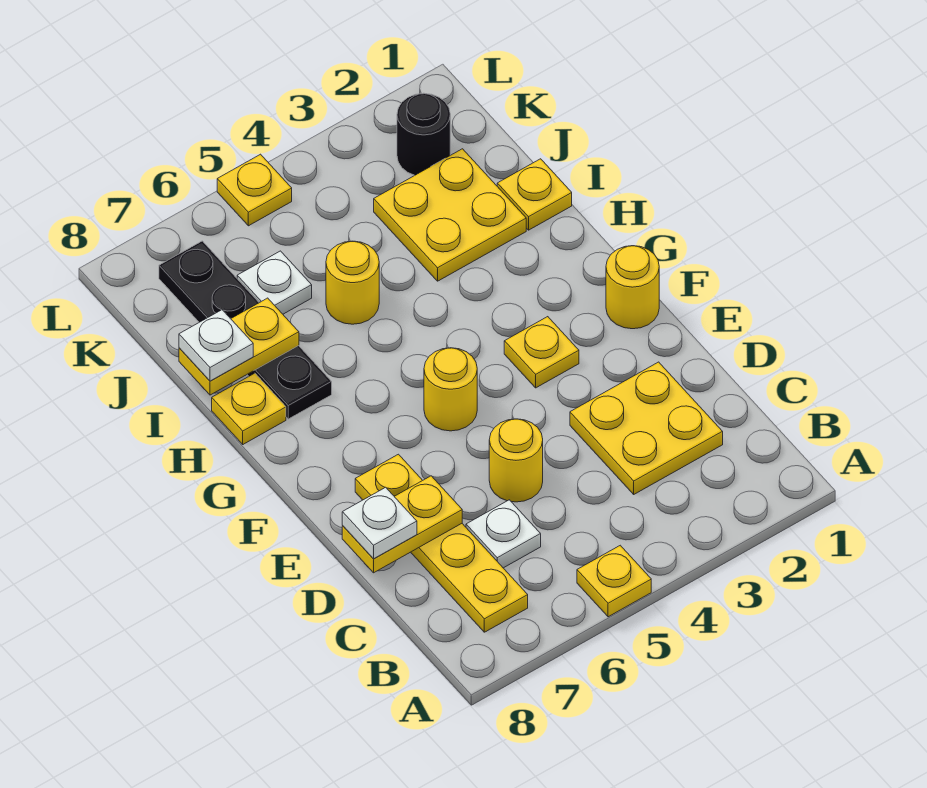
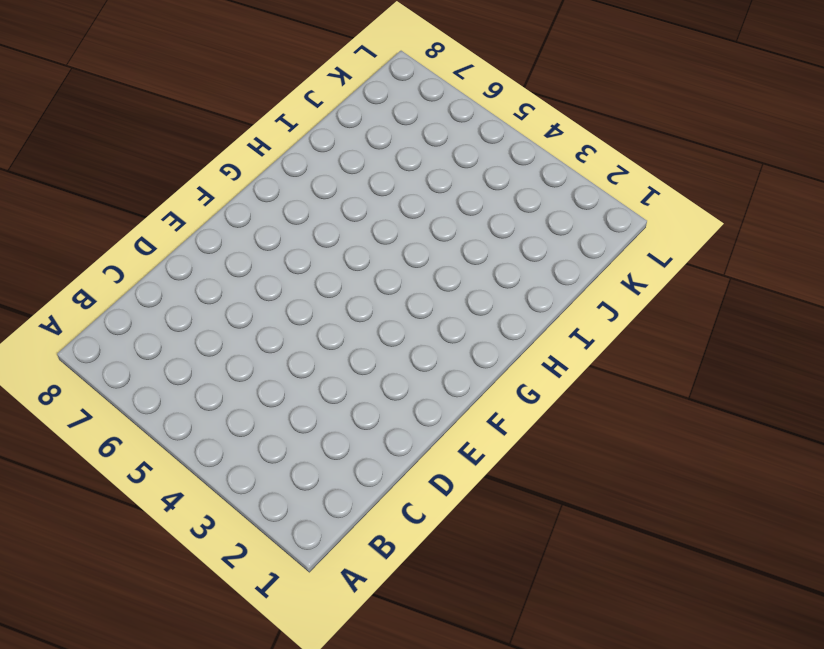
none -> yellow 1x1 plate [577,545,651,617]
none -> yellow 1x4 plate [355,454,528,632]
none -> yellow 2x2 plate [570,362,723,494]

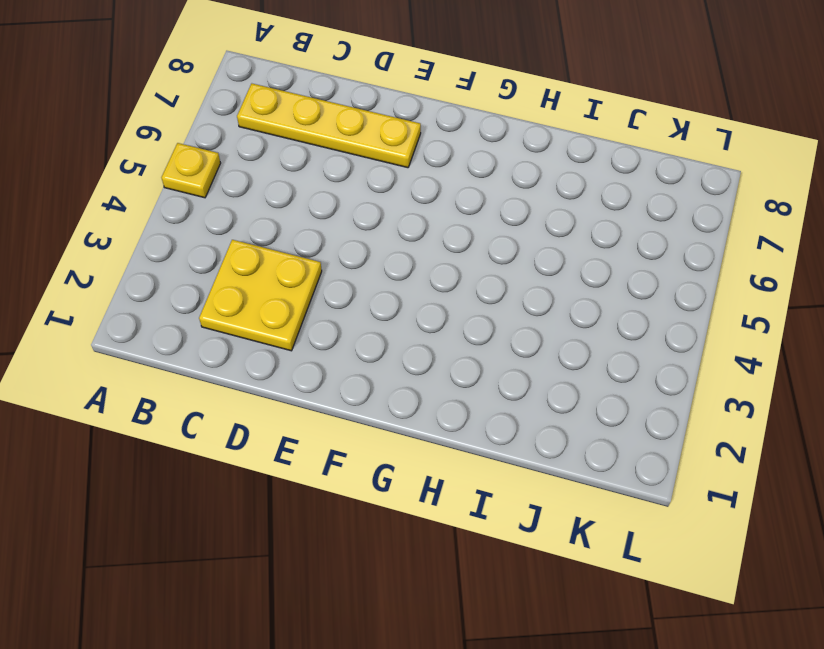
none -> white 1x1 plate [466,500,541,568]
none -> yellow 1x1 round brick [489,419,543,502]
none -> yellow 1x1 round brick [606,246,659,329]

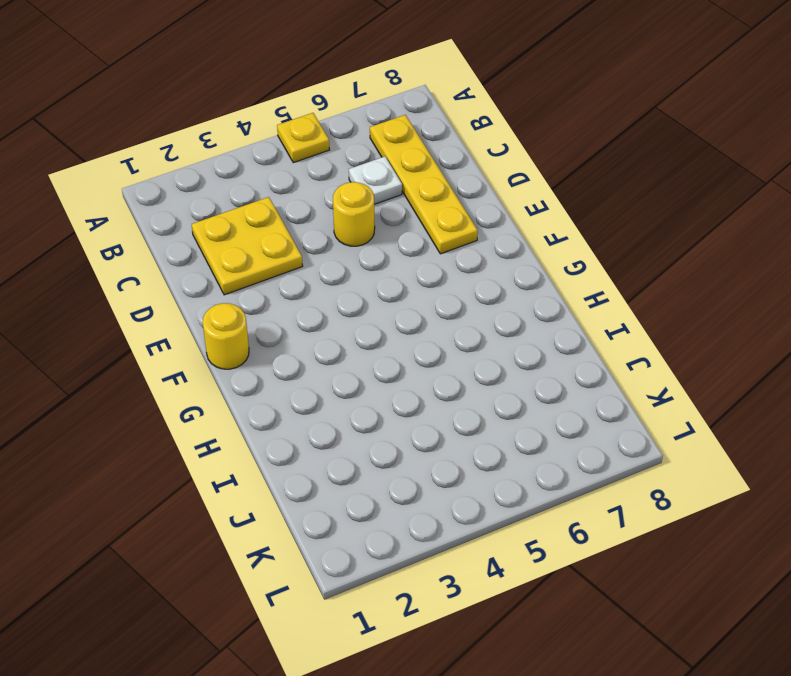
none -> yellow 1x1 plate [504,317,579,388]
none -> yellow 1x1 round brick [424,348,477,431]
none -> black 1x4 plate [159,241,332,419]

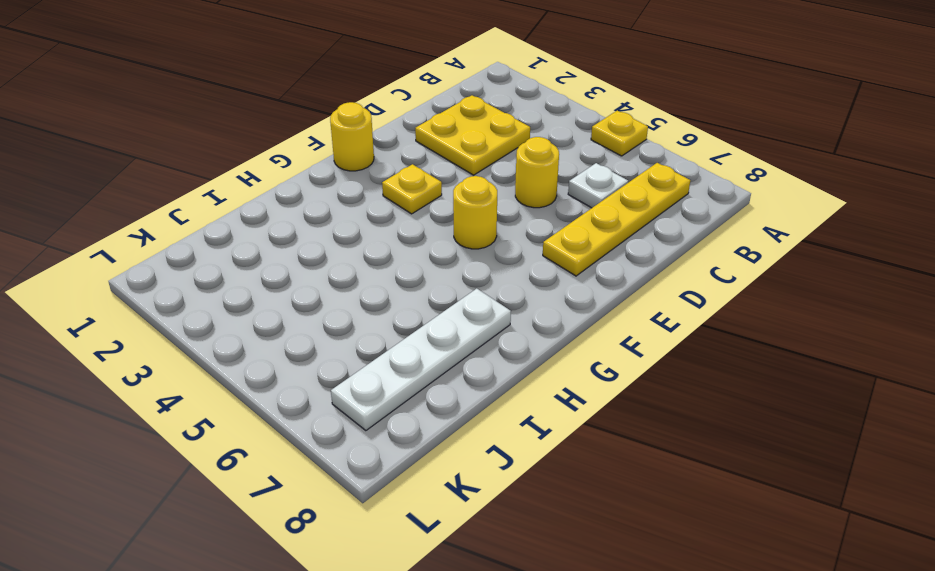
white 1x4 plate [331,289,511,431] -> black 1x4 plate [159,241,332,419]
none -> yellow 1x1 plate [212,373,286,444]
none -> yellow 1x1 plate [497,159,572,230]
none -> yellow 2x2 plate [374,149,526,281]

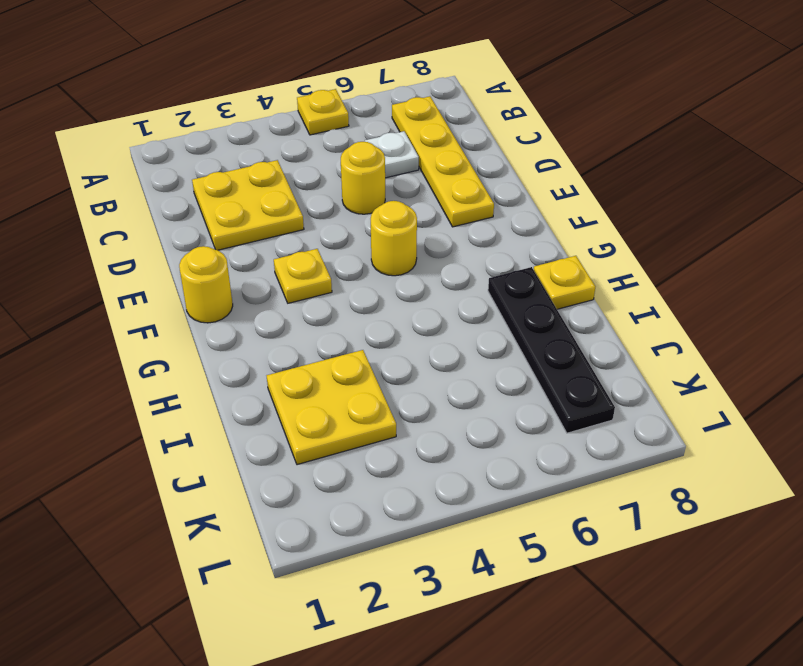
none -> yellow 1x1 plate [497,159,572,230]
none -> yellow 1x1 round brick [326,241,379,324]
none -> white 1x1 plate [237,251,312,314]

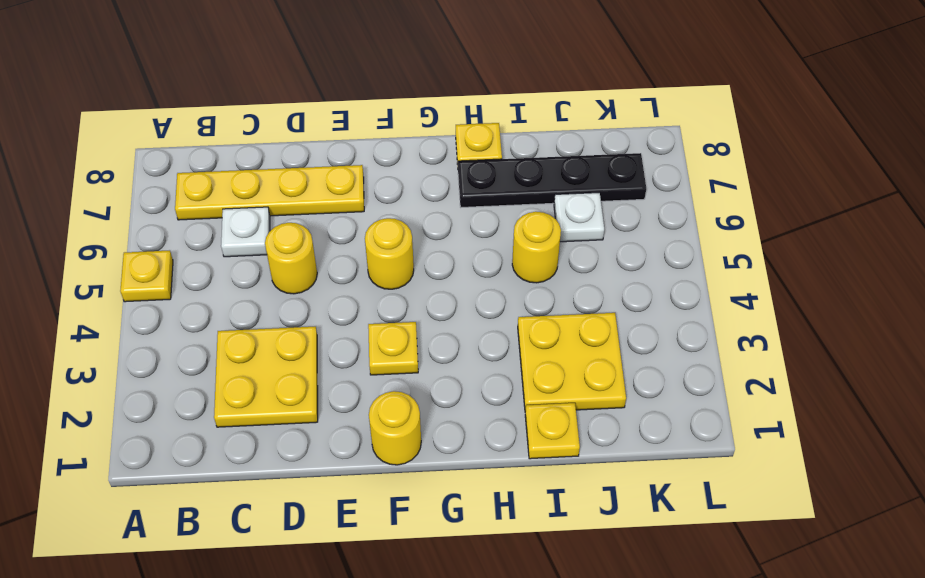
none -> black 1x1 round brick [397,93,450,175]
none -> yellow 1x1 plate [217,154,292,226]
none -> yellow 1x2 plate [342,476,462,573]

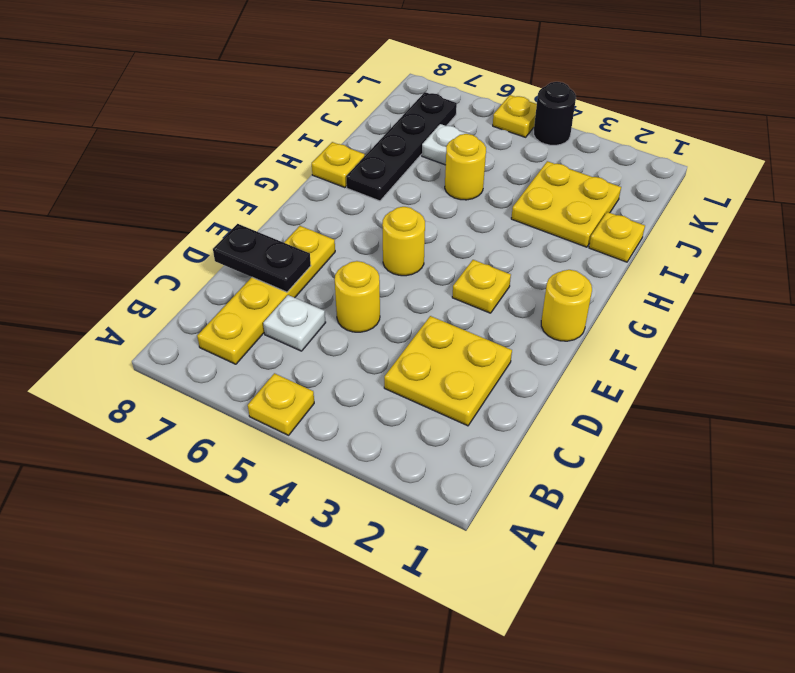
black 1x2 plate [213,224,311,292] -> yellow 1x2 plate [342,476,462,573]
black 1x1 round brick [534,82,576,145] -> black 1x1 round brick moved to [397,93,450,175]
none -> yellow 1x2 plate [179,298,299,395]
none -> white 1x1 plate [342,487,417,559]
none -> white 1x1 plate [179,310,253,381]

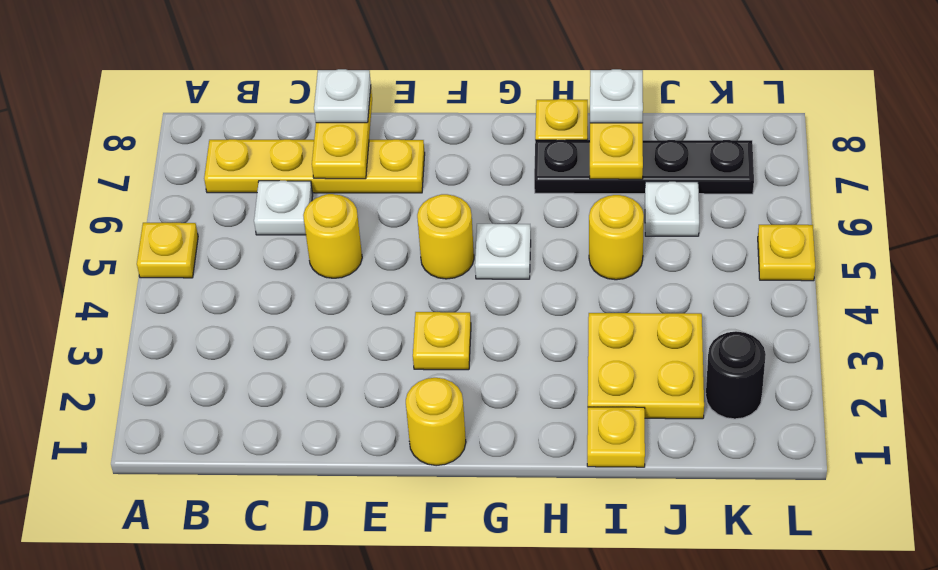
white 1x1 plate [475,224,531,279] -> none
none -> yellow 2x2 plate [570,362,723,494]

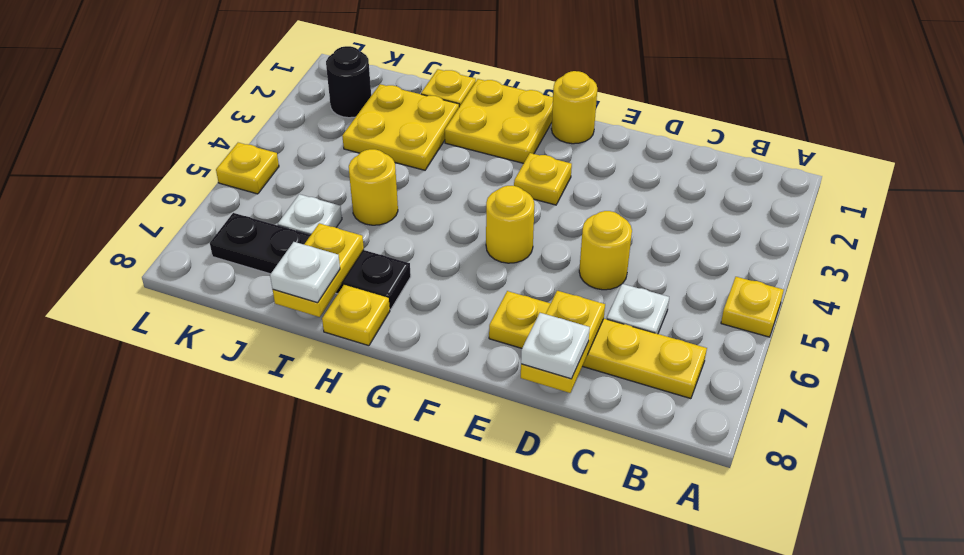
yellow 2x2 plate [445,79,553,163] -> yellow 2x2 plate moved to [570,362,723,494]

